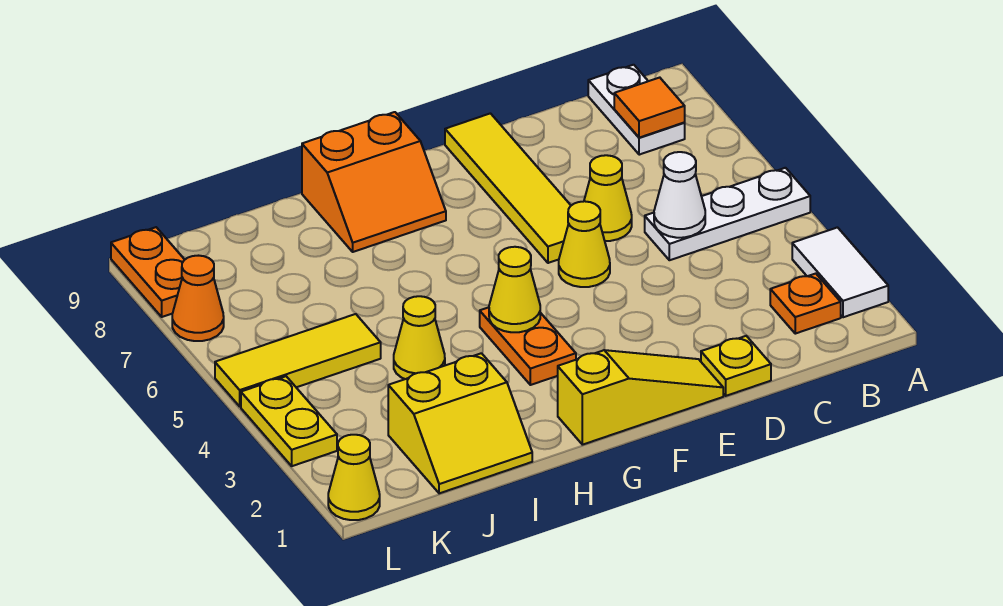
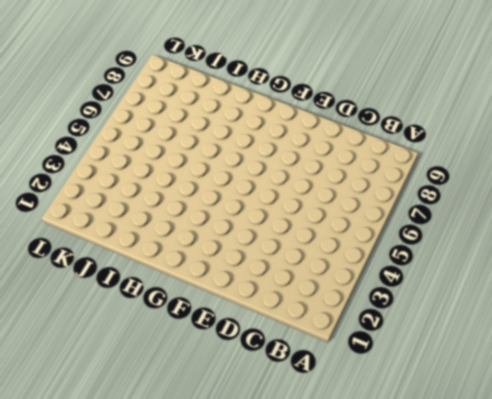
none -> white 1x2 tile [792,227,888,317]
none -> white 1x3 plate [645,168,810,260]
none -> orange 1x1 plate [770,274,841,334]

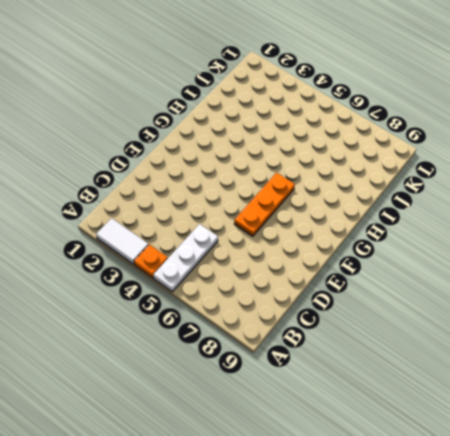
orange 1x1 plate [134,244,168,278] -> orange 1x1 plate moved to [770,274,841,334]
orange 1x3 plate [234,173,295,236] -> yellow 1x4 tile [445,113,571,263]
none -> white 1x2 plate [588,65,685,155]
none -> yellow 1x1 plate [701,336,771,396]
none -> yellow 1x1 cone [584,155,632,241]

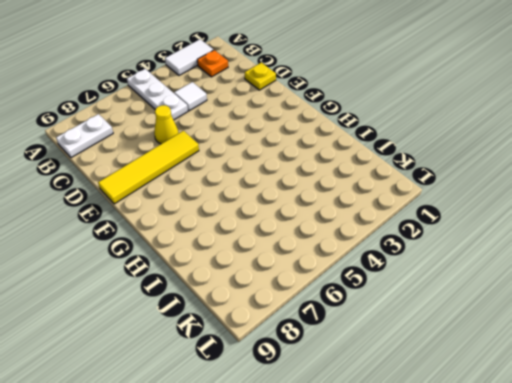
white 1x1 tile [174,82,207,111] -> none
none -> yellow 1x3 slope [558,350,723,445]
none -> yellow 1x1 cone [559,201,610,287]
none -> orange 1x2 plate [480,307,576,385]

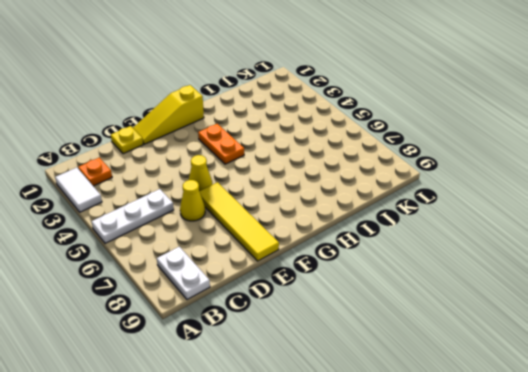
none -> orange 2x2 slope [302,112,446,252]
none -> yellow 2x2 slope [388,353,532,493]
none -> yellow 1x1 cone [394,296,445,379]

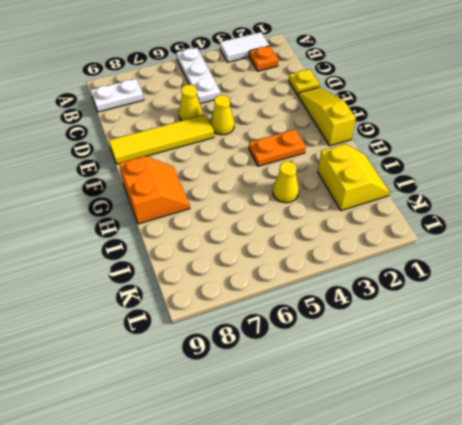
none -> yellow 1x3 tile [215,314,381,406]
none -> yellow 1x1 cone [328,435,380,520]
none -> yellow 1x2 plate [241,376,337,466]

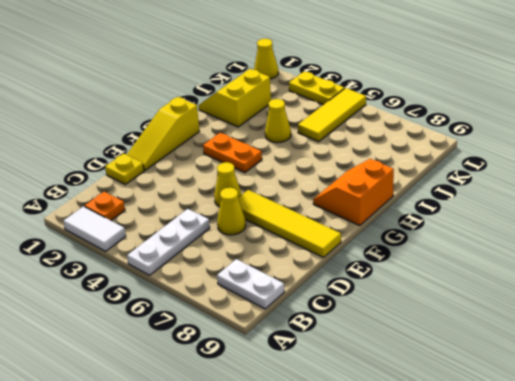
none -> orange 1x1 cone [172,256,224,341]
none -> orange 1x2 plate [111,227,185,317]
none -> orange 1x1 tile [614,78,685,138]

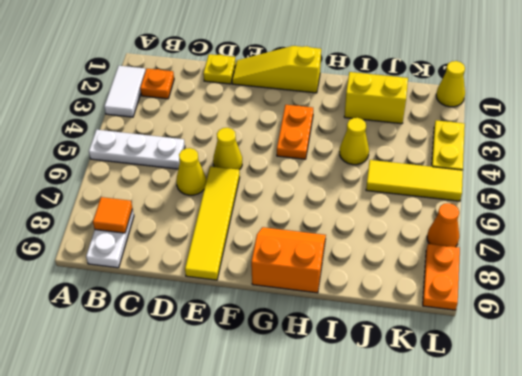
none -> white 1x1 cone [654,152,705,238]
none -> yellow 1x1 cone [489,247,540,332]

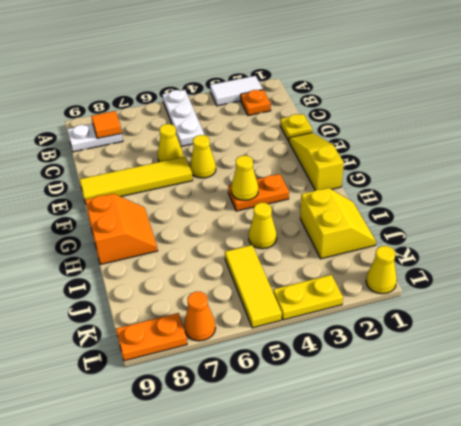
none -> white 1x1 cone [654,152,705,238]

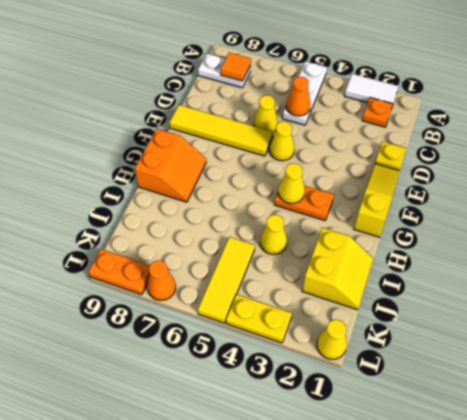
orange 1x1 cone [286,77,311,116] -> white 1x1 cone [654,152,705,238]

